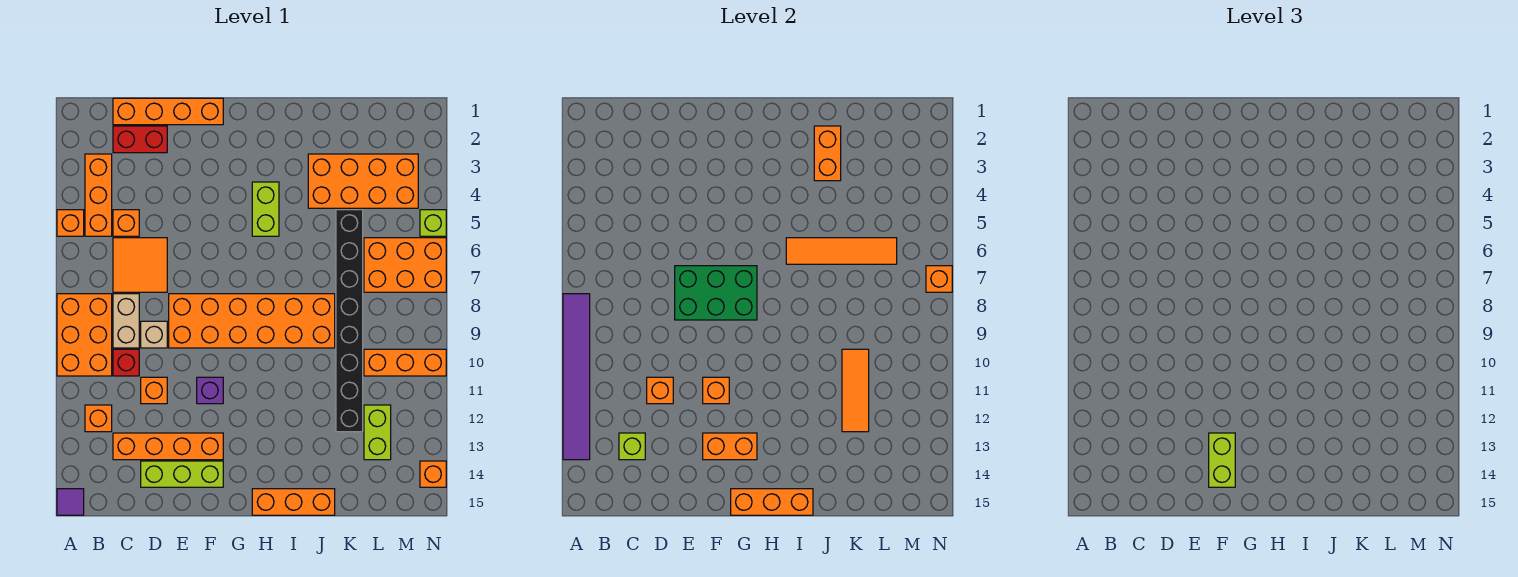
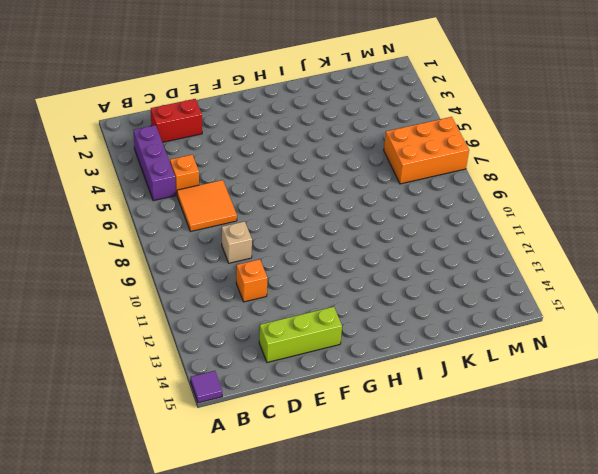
purple 1x3 brick [134,125,176,201] -> orange 1x3 brick [85,154,112,236]
none -> orange 1x1 brick [57,210,84,236]
none -> orange 2x3 brick [57,294,112,376]
none -> orange 1x1 brick [85,405,112,432]
none -> orange 1x4 brick [113,98,223,125]

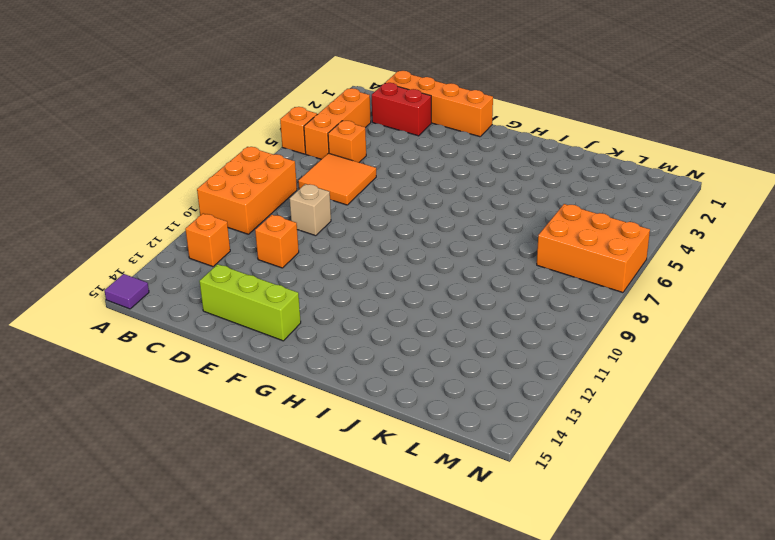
none -> tan 1x2 brick [113,294,139,348]
none -> red 1x1 brick [113,349,139,376]
none -> orange 1x4 brick [113,433,223,460]
none -> orange 2x6 brick [169,294,335,348]

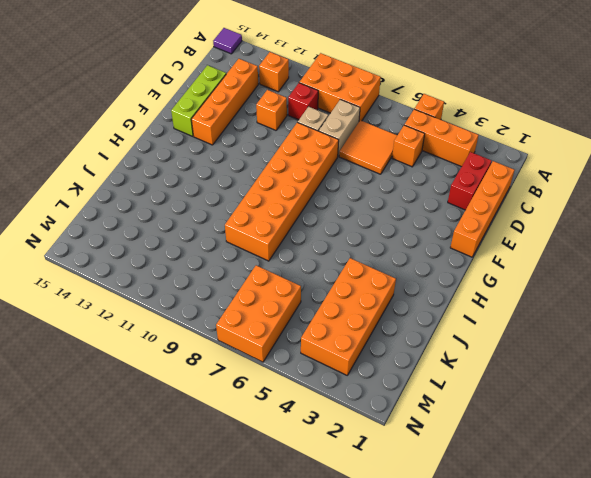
tan 1x2 brick [319,99,360,156] -> tan 1x2 brick turned to [113,294,139,348]
none -> purple 1x1 brick [197,377,223,404]
none -> lime 1x2 brick [252,182,279,236]
none -> orange 1x3 brick [252,489,335,515]
none -> black 1x8 brick [336,210,363,432]

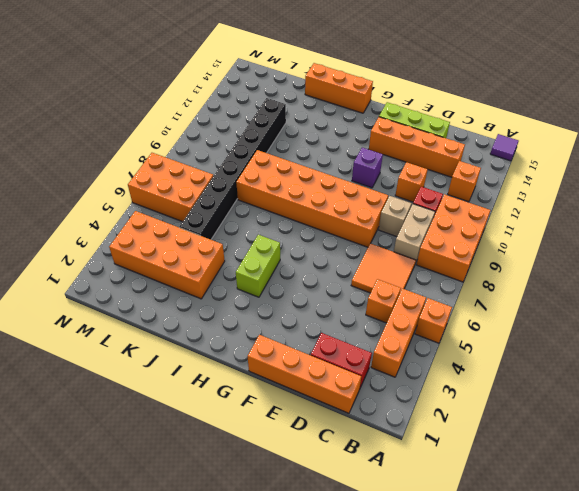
none -> orange 1x3 brick [364,349,446,376]
none -> lime 1x2 brick [364,405,391,460]
none -> lime 1x1 brick [420,210,446,236]
none -> orange 1x1 brick [420,461,446,487]

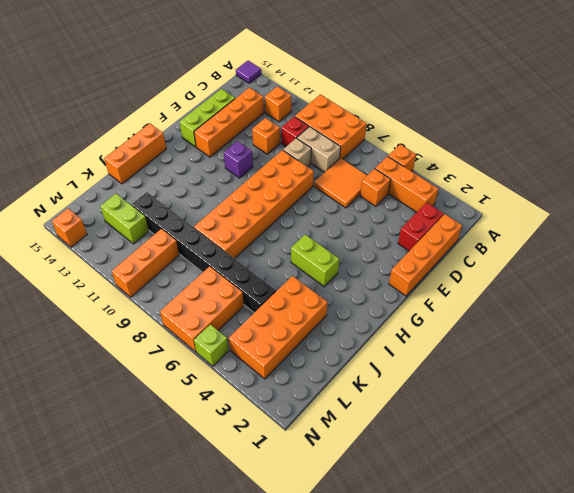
none -> purple 1x6 tile [563,294,590,460]
none -> lime 1x1 brick [619,433,645,460]
none -> orange 1x1 brick [647,377,673,404]
none -> green 2x3 brick [675,266,757,320]

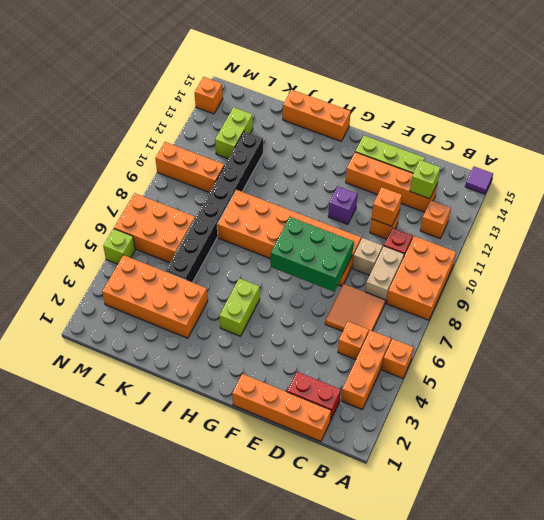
none -> purple 1x6 tile [563,294,590,460]
none -> orange 1x1 brick [703,377,729,404]
none -> orange 1x2 brick [703,433,757,460]
none -> orange 1x3 brick [731,489,813,515]

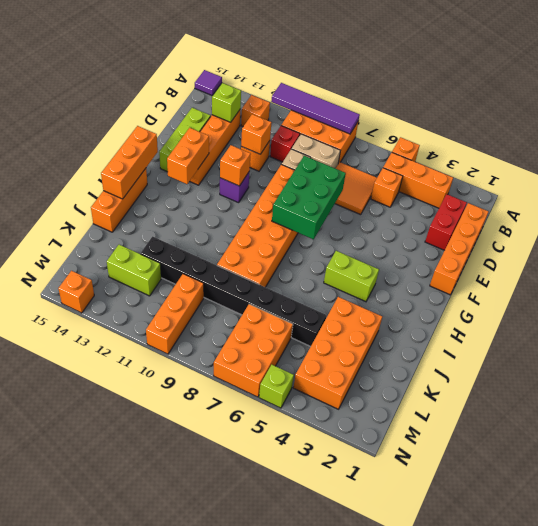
purple 1x4 tile [271,83,360,134] -> purple 1x6 tile [563,294,590,460]
none -> orange 1x4 tile [786,238,897,264]
none -> orange 1x2 brick [814,126,841,181]
none -> orange 1x3 tile [842,349,869,432]
none -> orange 1x1 brick [926,266,952,292]

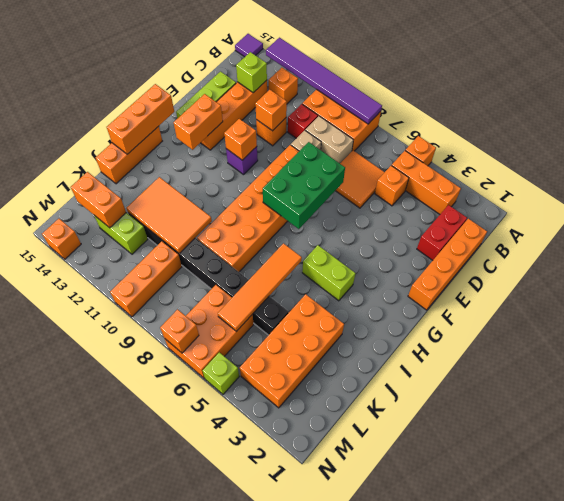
orange 2x3 tile [126,177,212,254] -> orange 1x3 tile [842,349,869,432]
orange 1x2 brick [71,172,126,228] -> orange 1x2 brick moved to [814,126,841,181]
none -> lime 1x2 brick [1209,433,1235,487]

